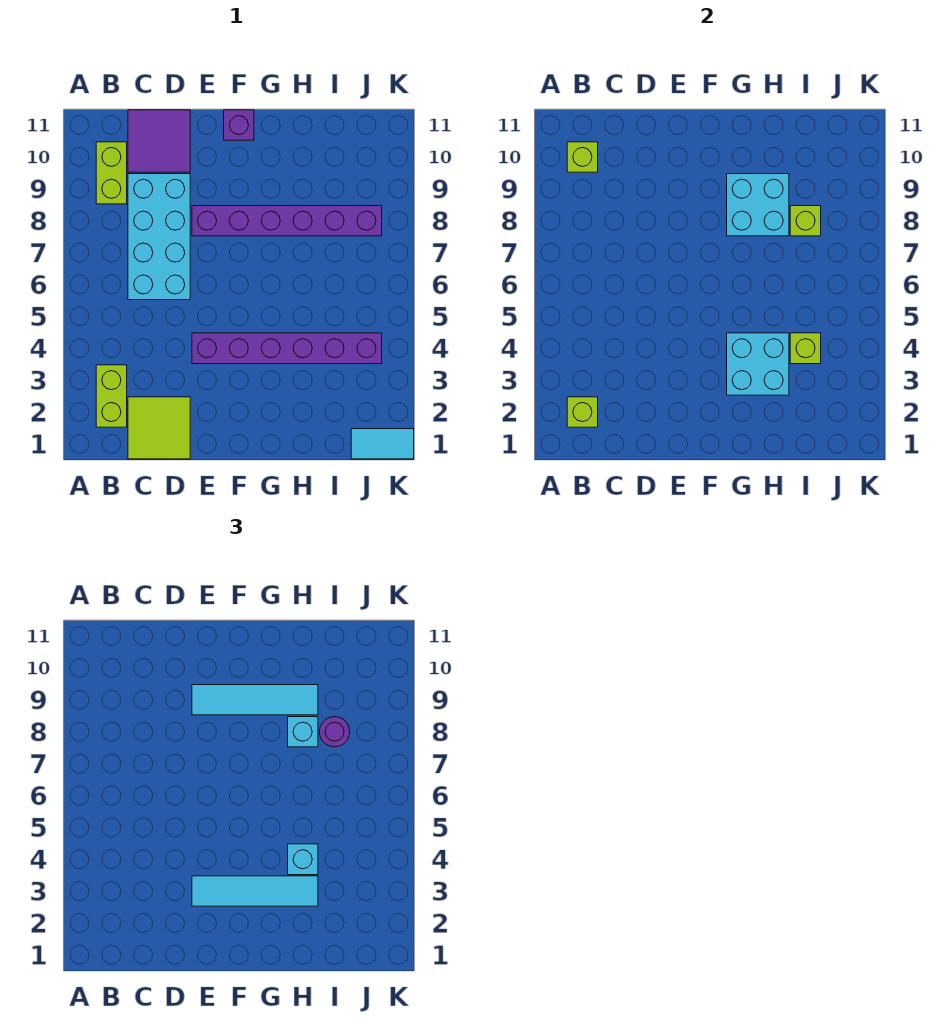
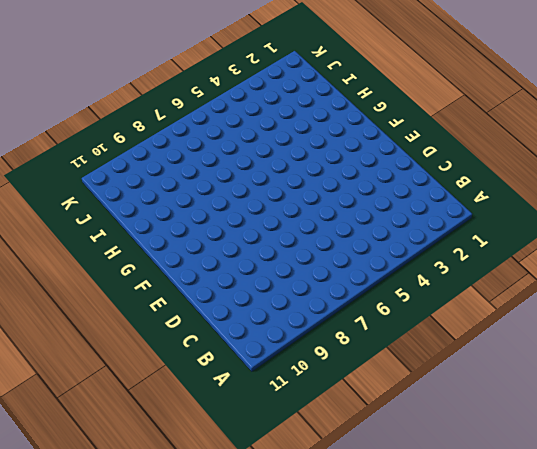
none -> lime 1x2 brick [96,365,127,427]
none -> lime 1x2 brick [96,142,127,204]
none -> lime 2x2 tile [128,397,190,459]

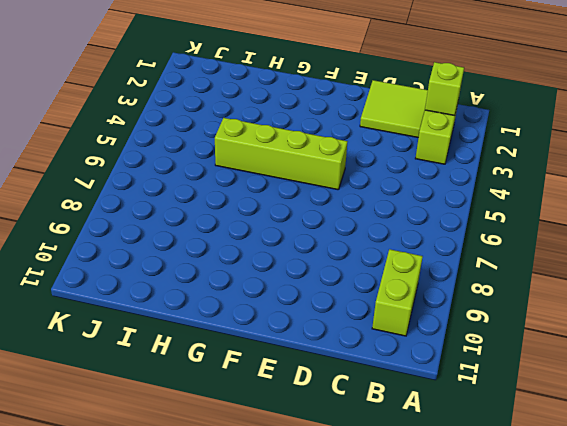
lime 1x4 brick [215,118,348,190] -> none
none -> cyan 2x4 brick [128,174,190,300]
none -> purple 2x2 tile [128,110,190,172]
none -> purple 1x6 brick [192,333,382,364]

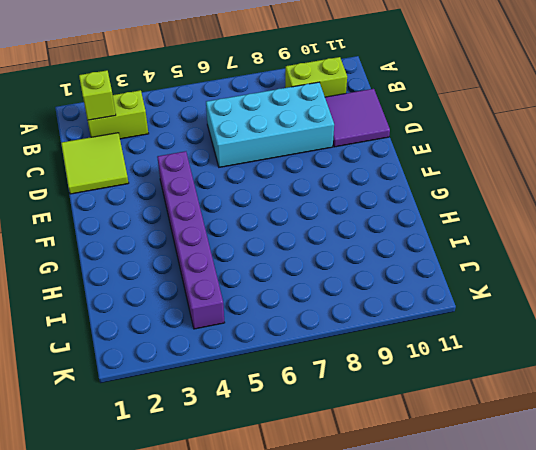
none -> purple 1x6 brick [192,206,382,236]
none -> purple 1x1 brick [224,110,254,140]
none -> cyan 1x2 tile [351,429,414,459]

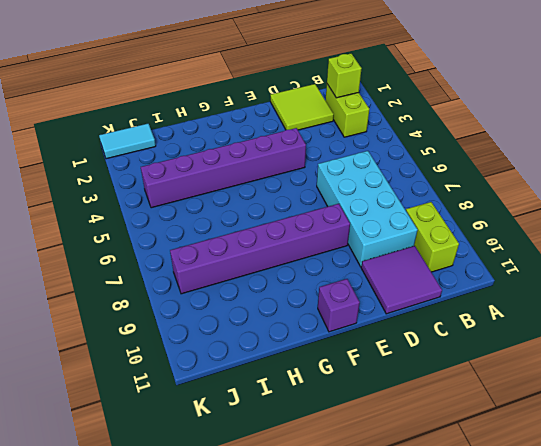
none -> lime 1x1 brick [567,142,598,172]
none -> cyan 2x2 brick [727,333,789,395]
none -> cyan 2x2 brick [727,174,789,236]

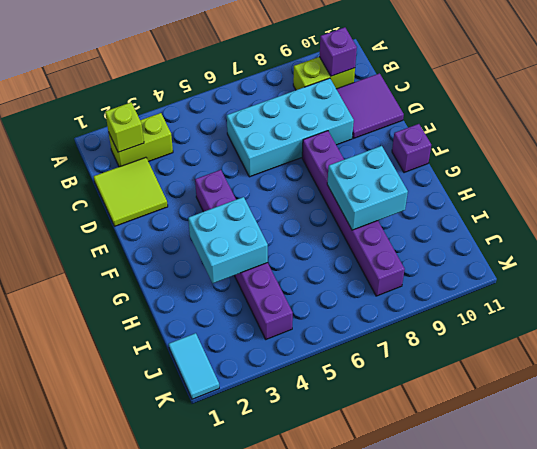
purple 1x1 brick [319,27,357,76] -> lime 1x1 brick [567,142,598,172]
none -> lime 1x1 brick [790,333,821,364]
none -> lime 1x1 brick [790,206,821,236]
none -> cyan 1x4 tile [192,876,318,906]

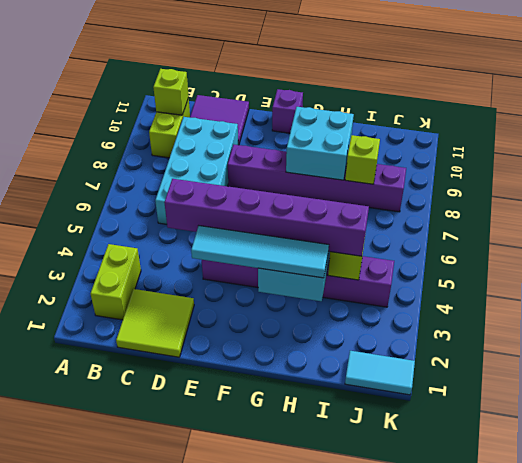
purple 1x6 brick [164,179,369,256] -> cyan 1x1 brick [288,844,318,875]
none -> lime 1x1 brick [567,397,598,427]
none -> cyan 1x4 tile [192,685,318,715]
none -> cyan 1x1 brick [288,717,318,747]

